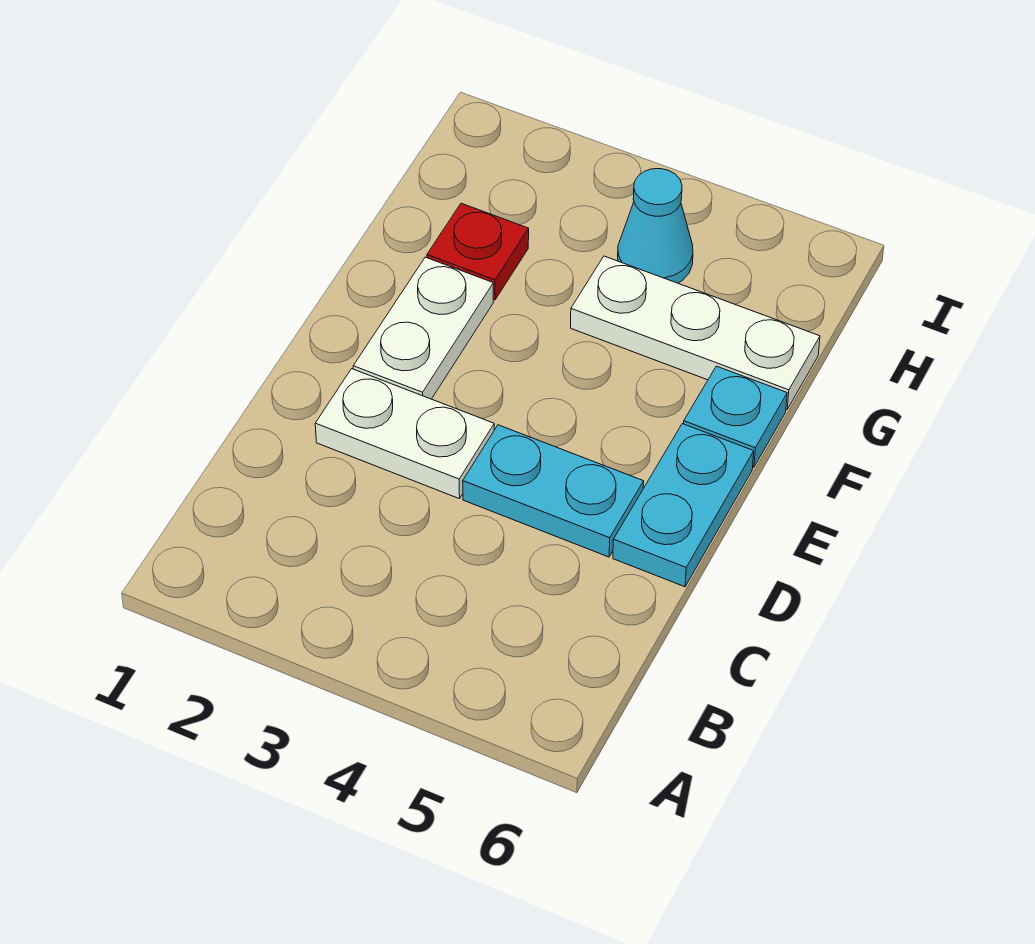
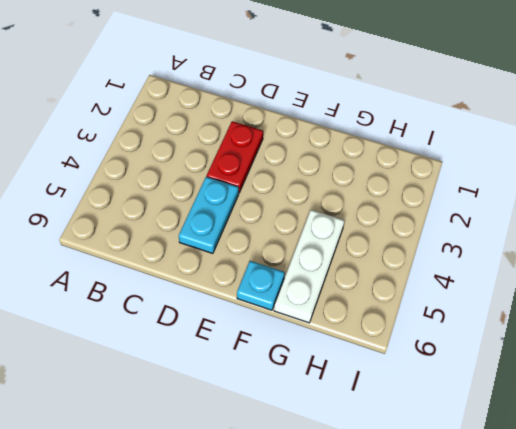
red 1x2 plate [207,121,263,192] -> white 1x2 plate [315,369,494,499]
none -> cyan 1x2 plate [613,424,754,587]
none -> white 1x2 plate [353,257,494,399]

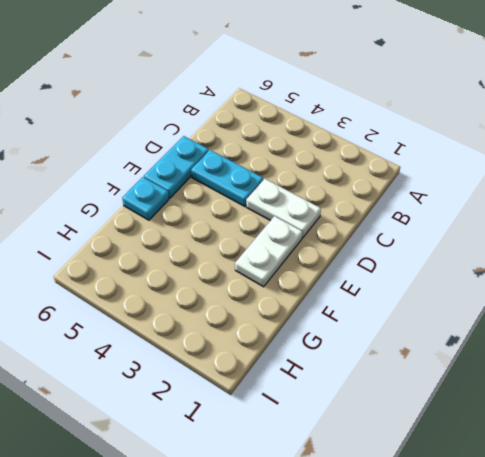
none -> red 1x1 plate [427,203,529,300]
none -> white 1x3 plate [571,256,820,409]

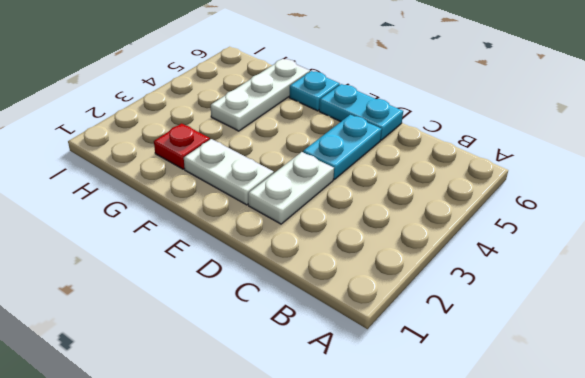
none -> cyan 1x1 cone [618,169,693,283]

